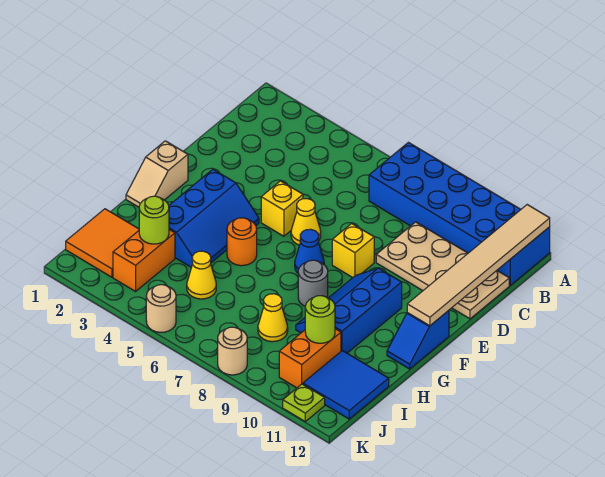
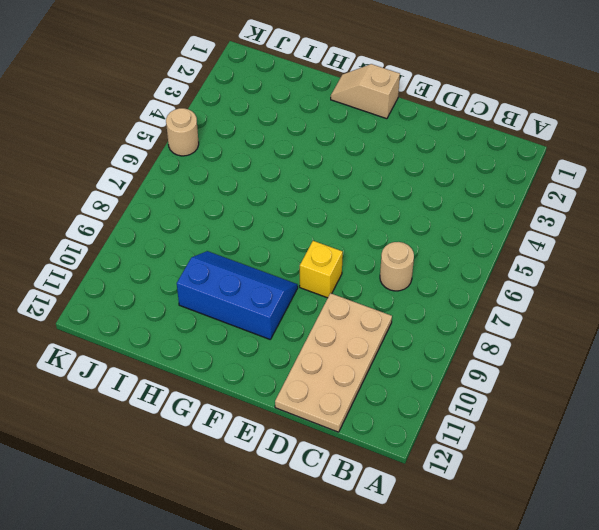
tan 1x1 round brick [380,242,414,291] -> tan 1x1 round brick moved to [218,327,247,375]
none -> blue 2x6 brick [369,143,550,285]
none -> yellow 1x1 brick [261,181,303,236]
none -> yellow 1x1 cone [291,199,321,245]

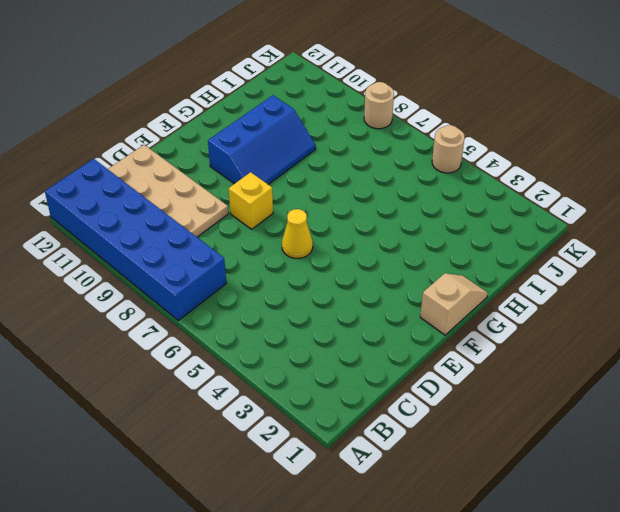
none -> yellow 1x1 brick [261,181,303,236]
none -> blue 2x3 slope [169,169,259,267]
none -> blue 1x1 cone [295,229,324,273]

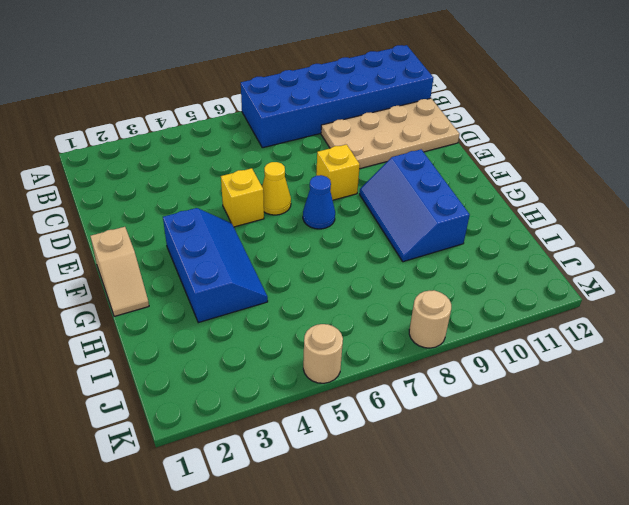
none -> blue 1x2 slope [387,311,449,369]
none -> orange 1x1 round brick [227,218,257,266]
none -> grey 1x1 round brick [298,260,328,306]

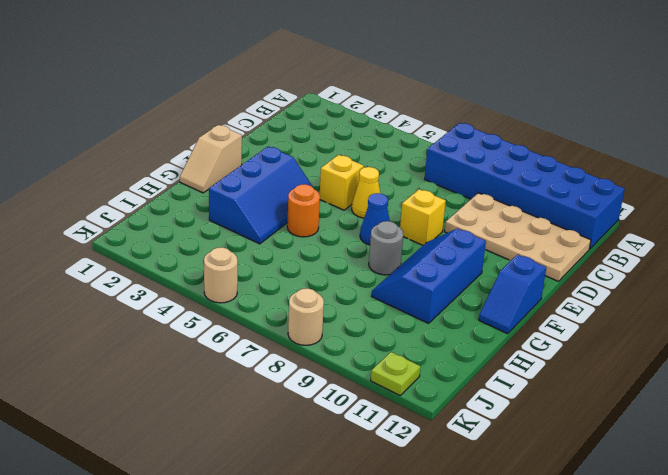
none -> orange 2x2 tile [66,209,139,277]
none -> orange 1x2 brick [113,230,175,291]
none -> yellow 1x1 cone [187,251,216,299]

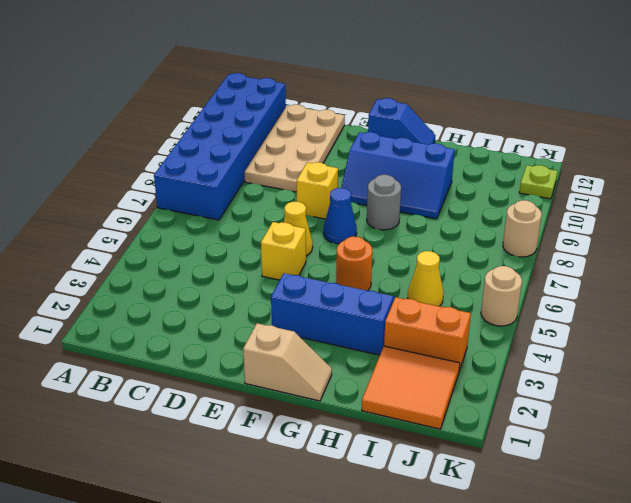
none -> yellow 1x1 cone [258,294,288,342]
none -> orange 1x2 brick [279,329,341,388]
none -> blue 2x2 tile [303,351,389,419]

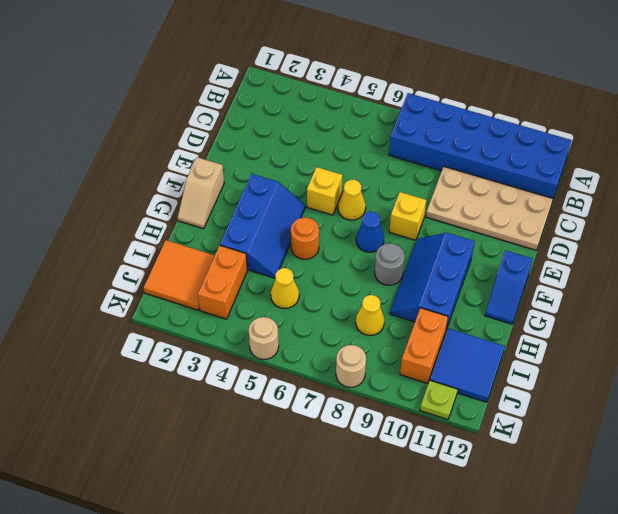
none -> tan 1x6 tile [407,205,550,326]
none -> lime 1x1 round brick [139,196,169,244]
none -> lime 1x1 round brick [305,296,335,343]

